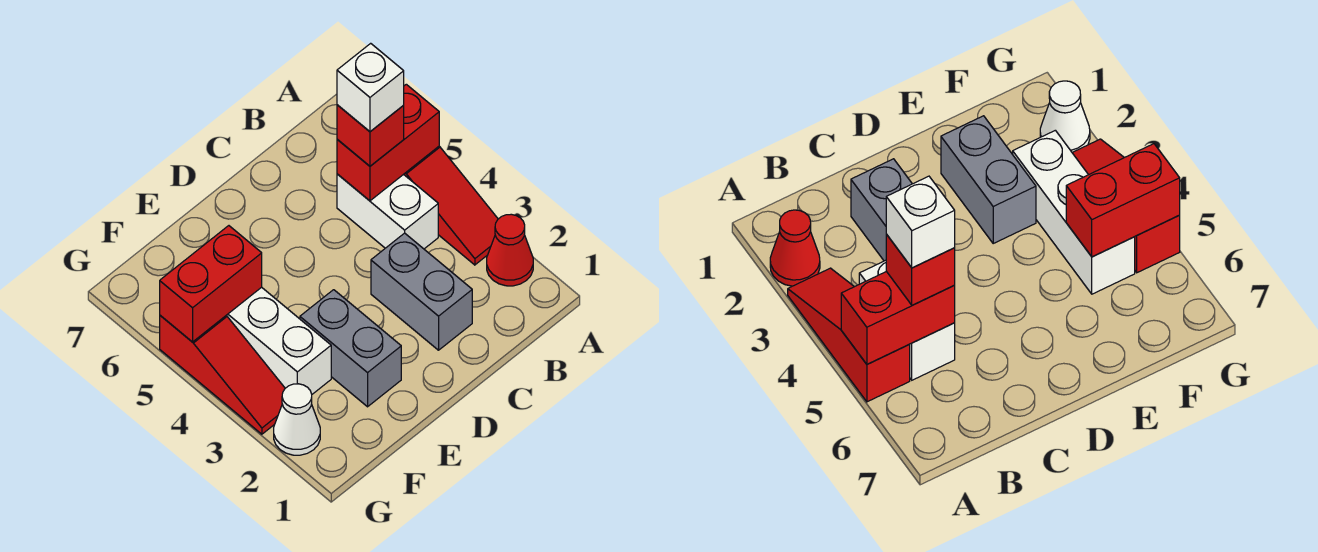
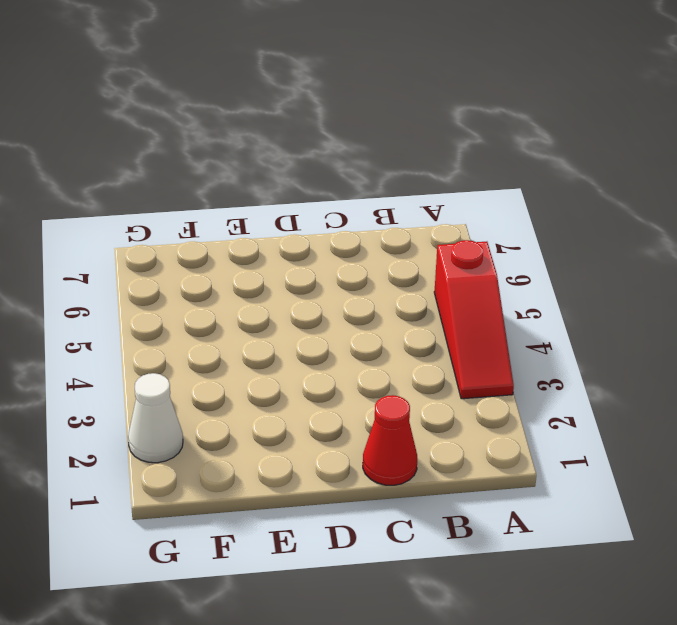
red 1x1 cone [363,395,417,485] -> red 1x1 cone moved to [487,214,533,286]
none -> white 1x2 brick [337,174,438,249]
none -> grey 1x2 brick [371,233,472,350]
none -> grey 1x2 brick [300,290,401,407]

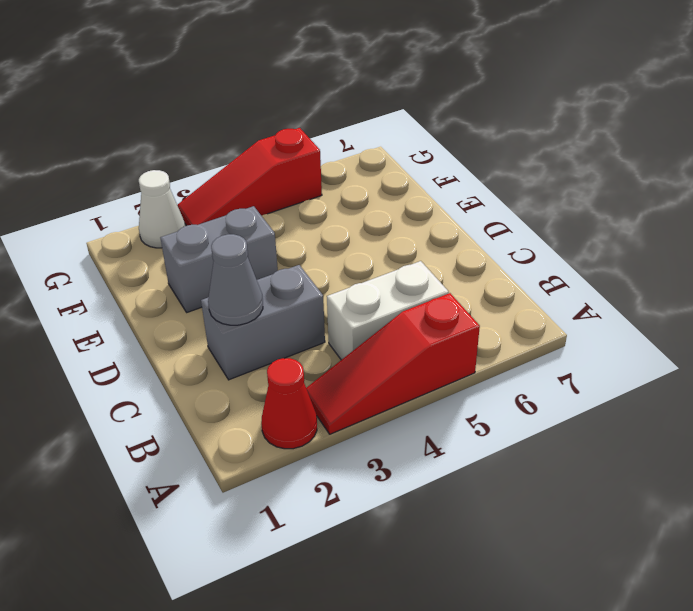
grey 1x1 cone [208,234,263,325] -> none
none -> white 1x3 brick [226,287,331,394]
none -> red 1x2 brick [337,84,439,201]
none -> red 1x2 brick [160,226,262,342]

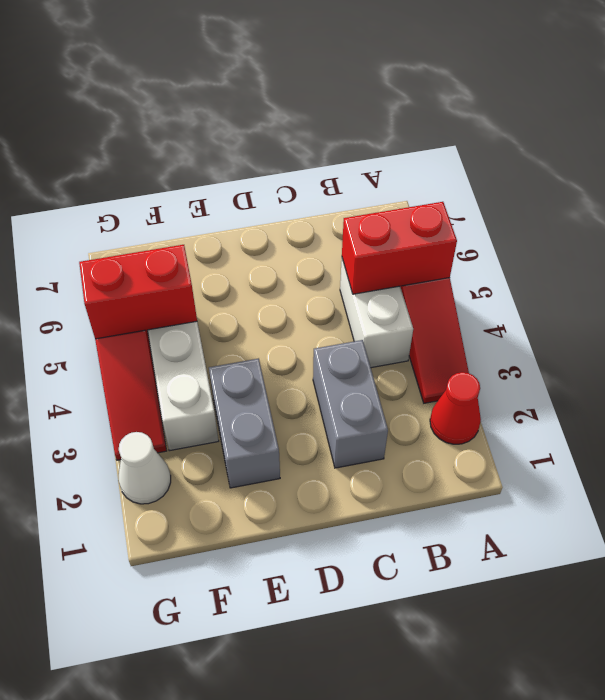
none -> red 1x1 brick [337,105,404,166]
none -> white 1x1 brick [337,43,404,132]

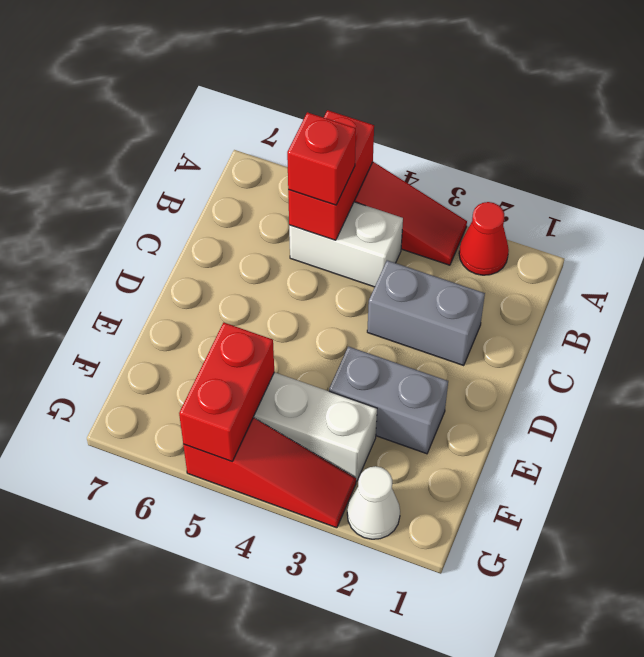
none -> white 1x1 brick [337,43,404,132]

